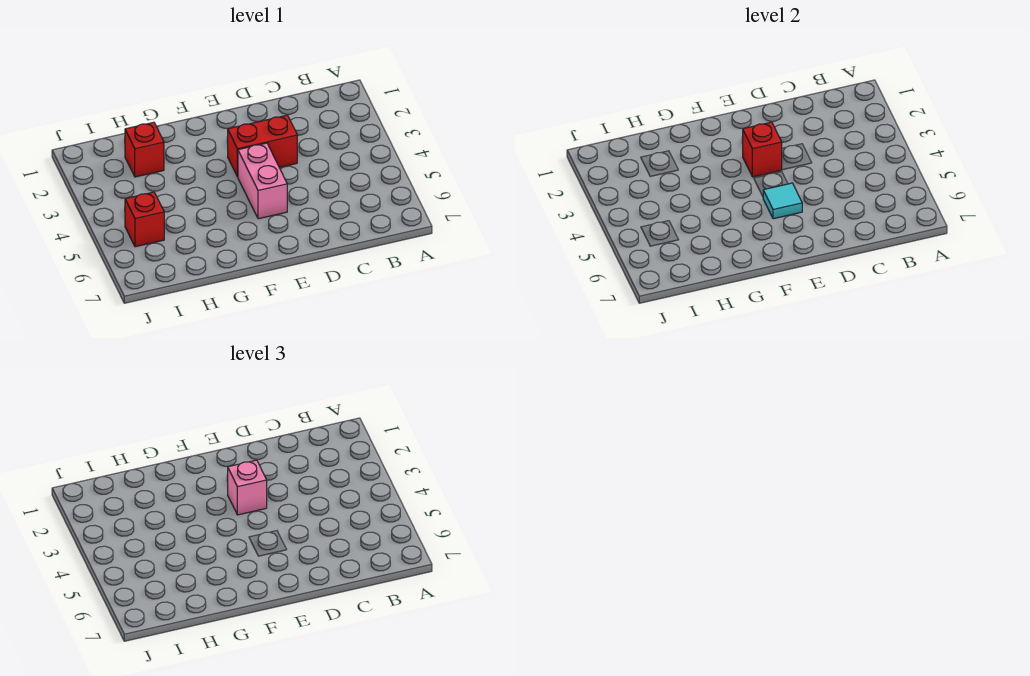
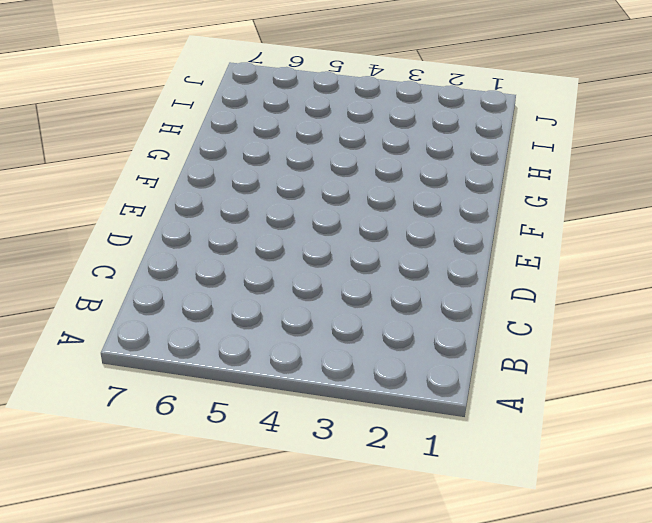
none -> red 1x2 brick [228,115,297,177]
none -> pink 1x2 brick [238,143,287,219]

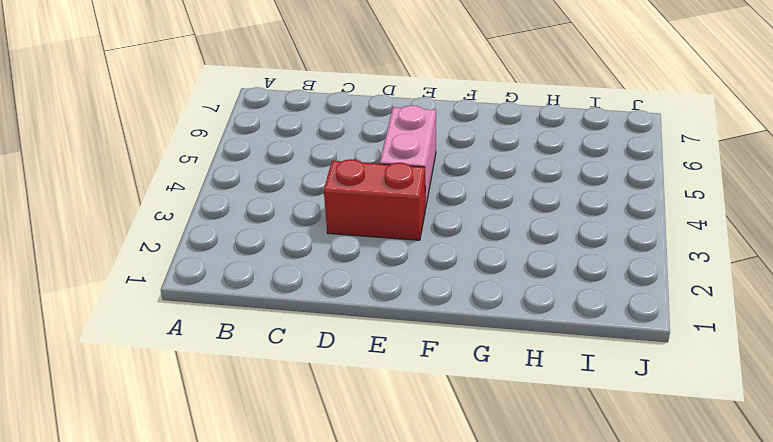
none -> red 1x1 brick [125,122,164,177]
none -> red 1x1 brick [125,192,164,247]

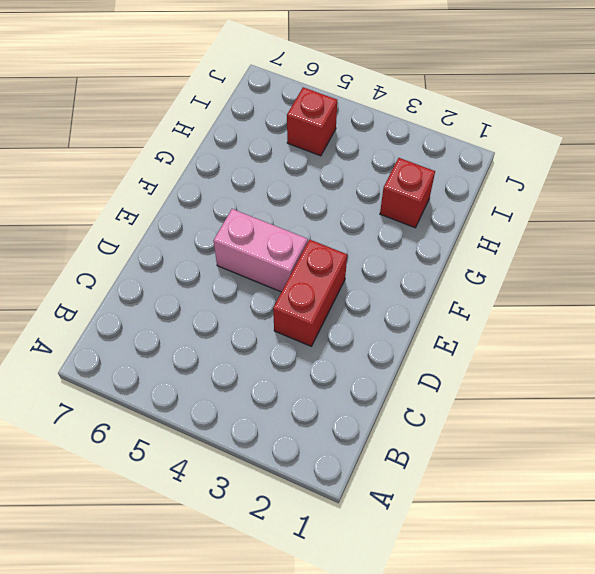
none -> red 1x1 brick [743,122,782,177]
none -> cyan 1x1 tile [763,183,802,219]

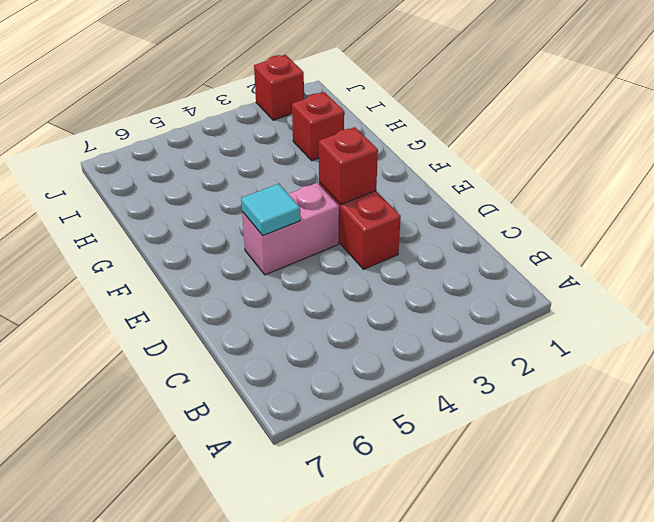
red 1x1 brick [254,55,304,120] -> red 1x1 brick moved to [125,192,164,247]
none -> pink 1x1 brick [228,460,267,515]

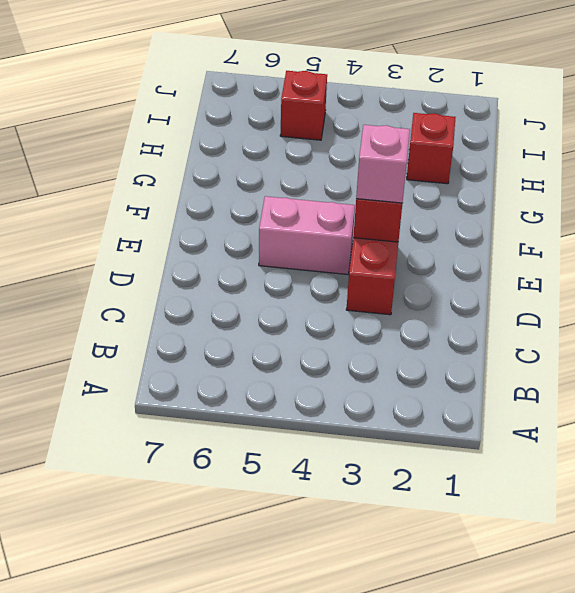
none -> cyan 1x1 tile [763,183,802,219]

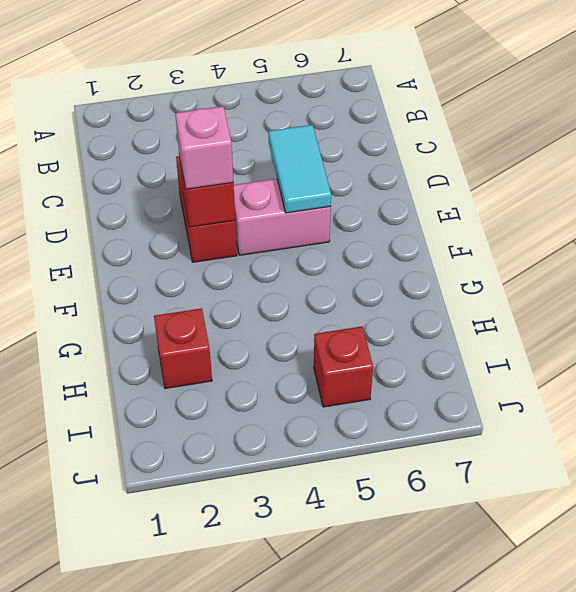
cyan 1x2 tile [269,125,331,213] -> cyan 1x1 tile [763,183,802,219]

